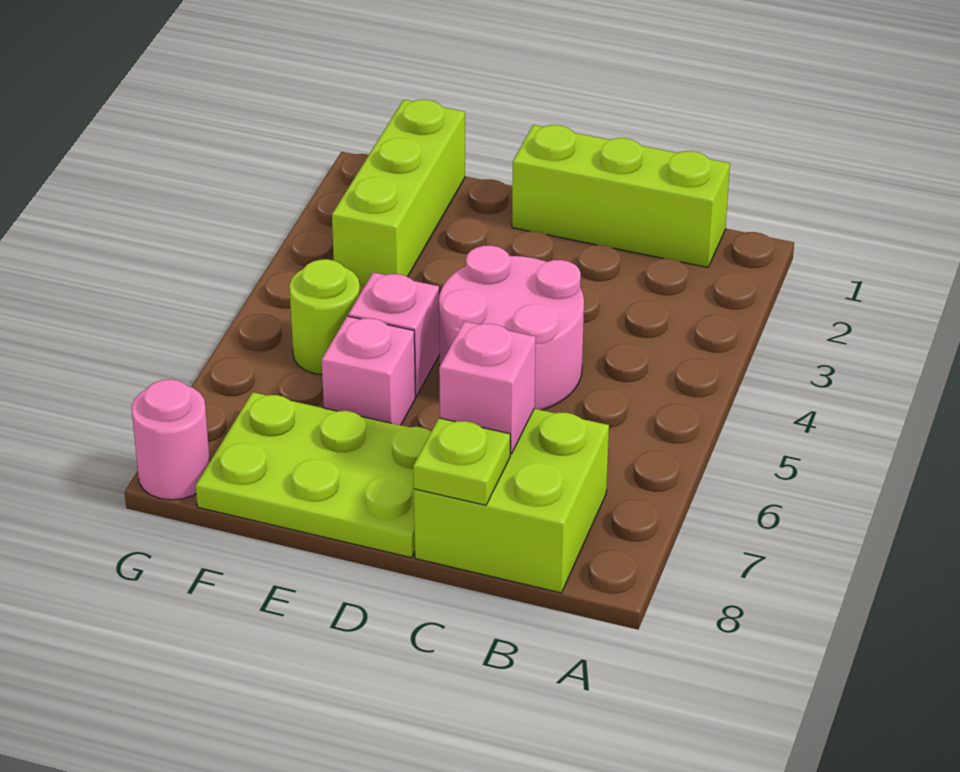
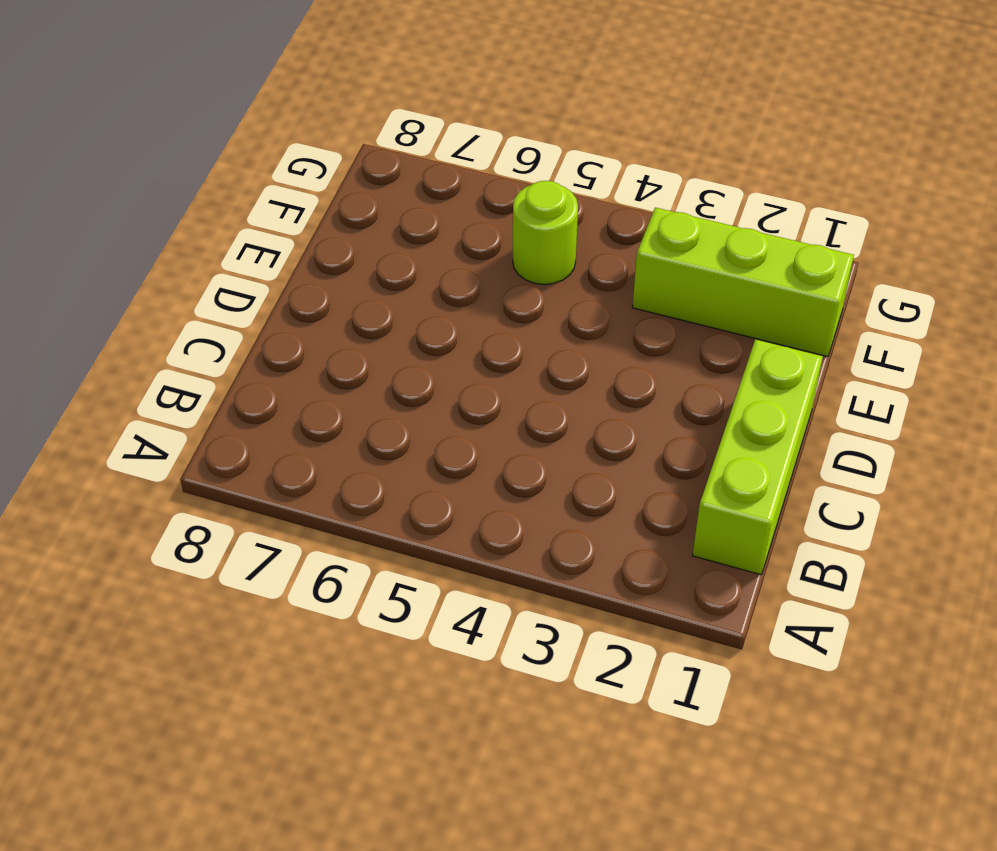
none -> lime 2x2 brick [414,409,609,593]
none -> pink 2x2 round brick [439,246,584,410]

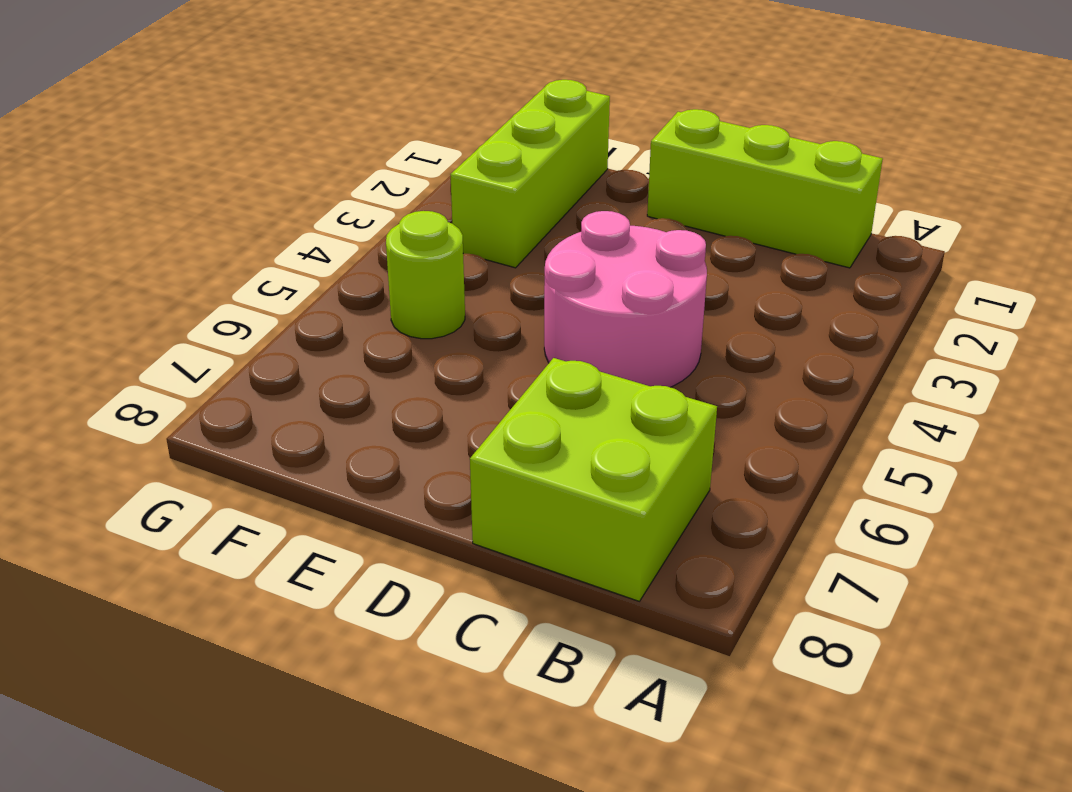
none -> lime 2x3 plate [196,392,431,558]
none -> pink 1x1 brick [348,272,440,396]

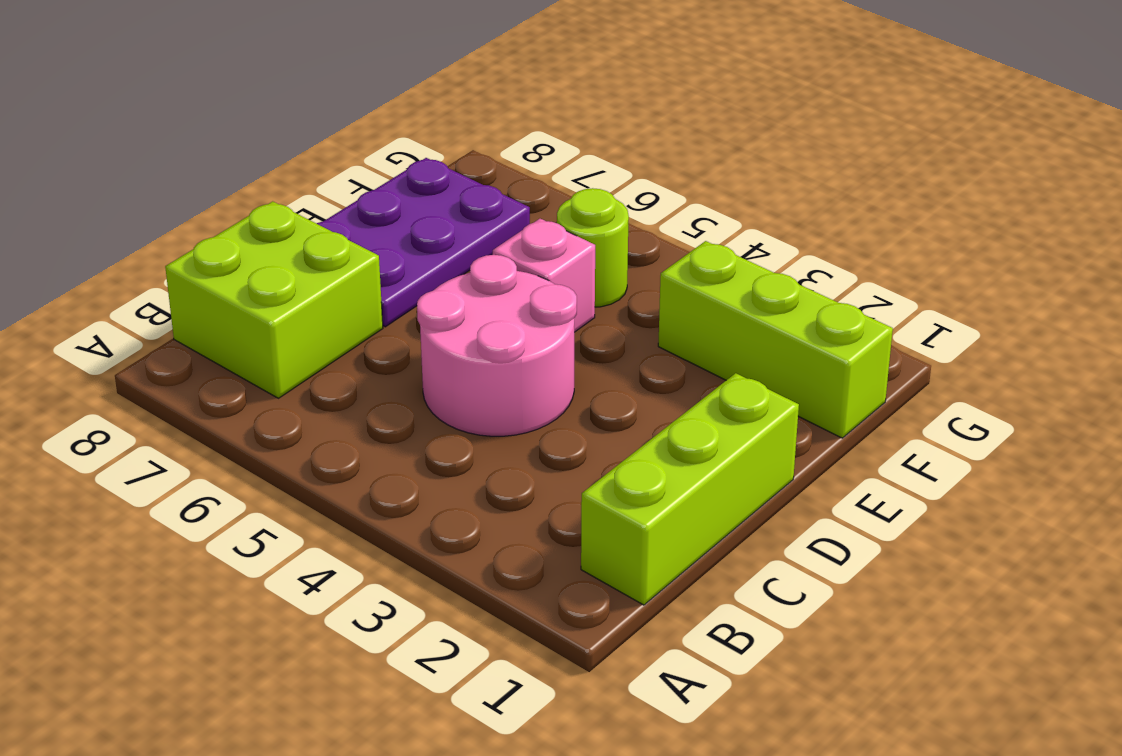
purple 2x3 plate [316,158,530,327] -> lime 2x3 plate [196,392,431,558]
none -> pink 1x1 brick [322,316,415,425]
none -> pink 1x1 round brick [132,379,210,500]

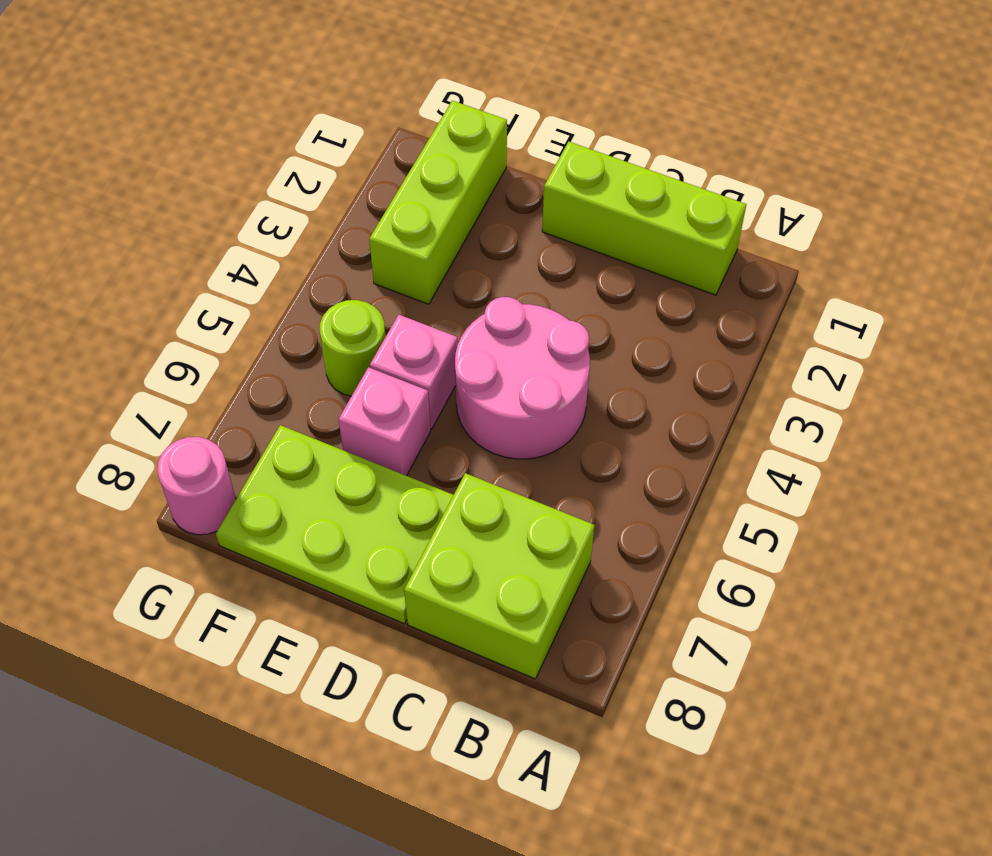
none -> pink 1x1 brick [439,321,536,454]
none -> lime 1x1 plate [413,418,510,505]

